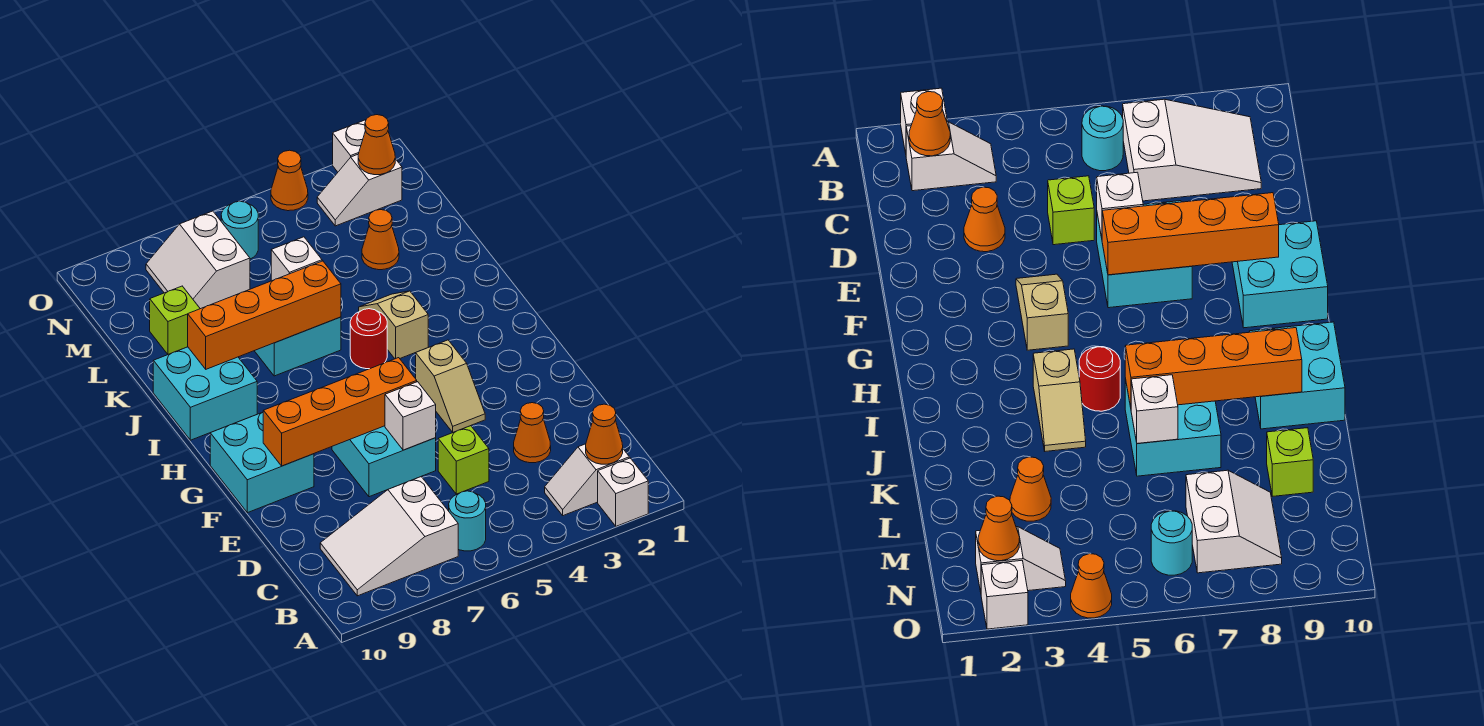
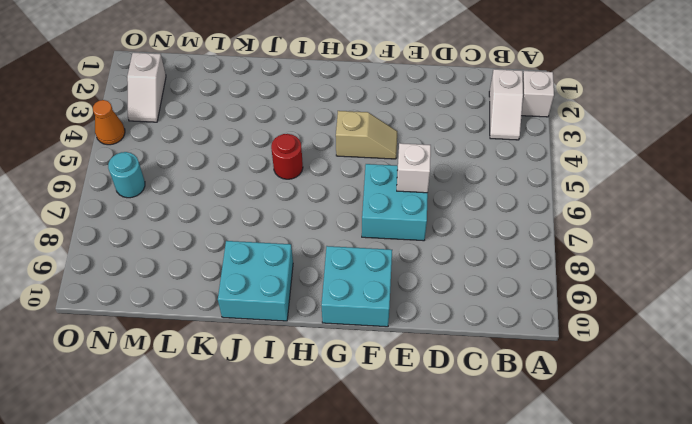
none -> cyan 1x1 round brick [449,491,486,551]
none -> white 2x3 slope [320,477,458,596]
none -> orange 1x1 cone [514,403,551,463]

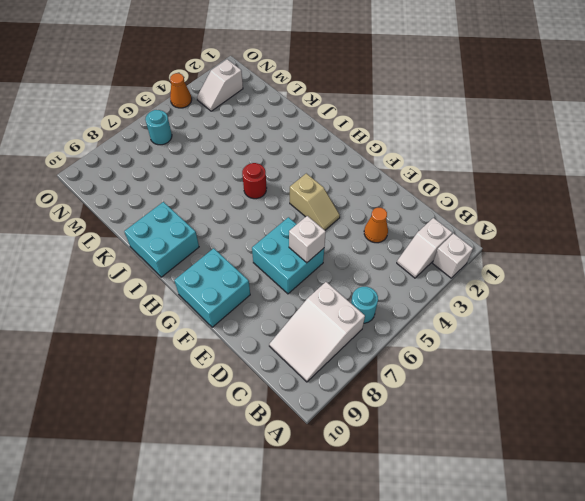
none -> lime 1x1 brick [438,426,489,494]
none -> tan 1x2 slope [359,291,428,359]
none -> cyan 2x2 brick [255,317,341,376]

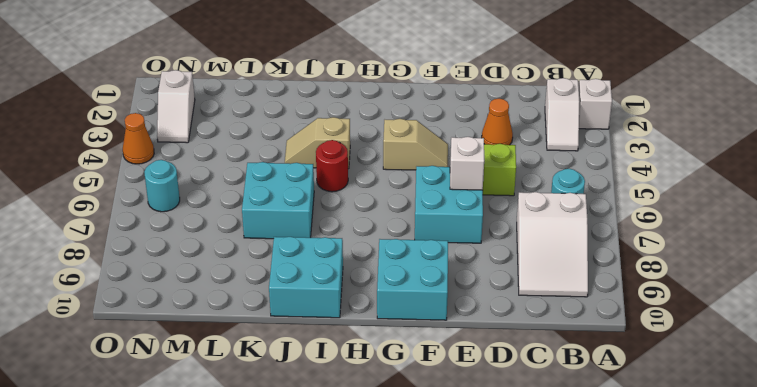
none -> orange 1x1 cone [362,210,399,270]
none -> lime 1x1 brick [150,286,200,354]
none -> white 2x2 slope [146,211,250,309]

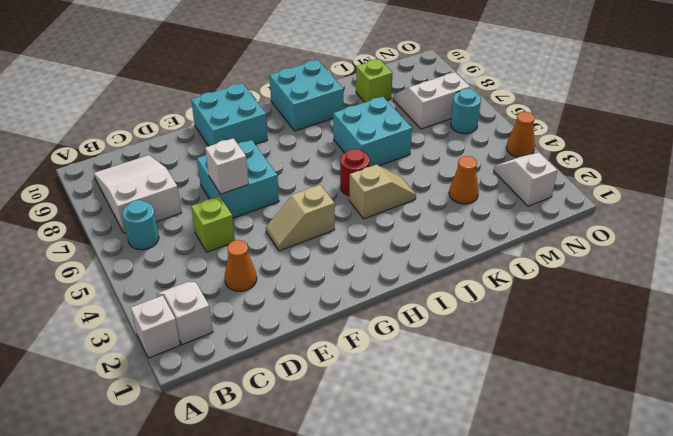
none -> white 1x1 brick [333,120,366,172]
none -> orange 1x1 cone [586,404,623,464]
none -> orange 1x4 brick [263,358,417,466]

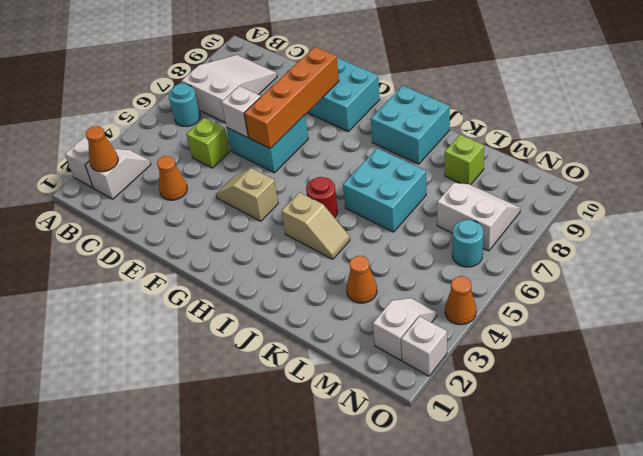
none -> orange 1x4 brick [188,261,341,369]
none -> white 1x1 brick [271,237,322,281]
none -> orange 1x1 cone [358,115,395,175]

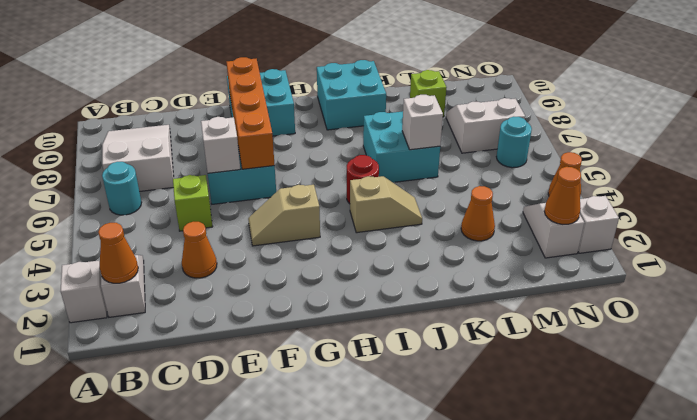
none -> orange 1x4 brick [188,261,341,369]

